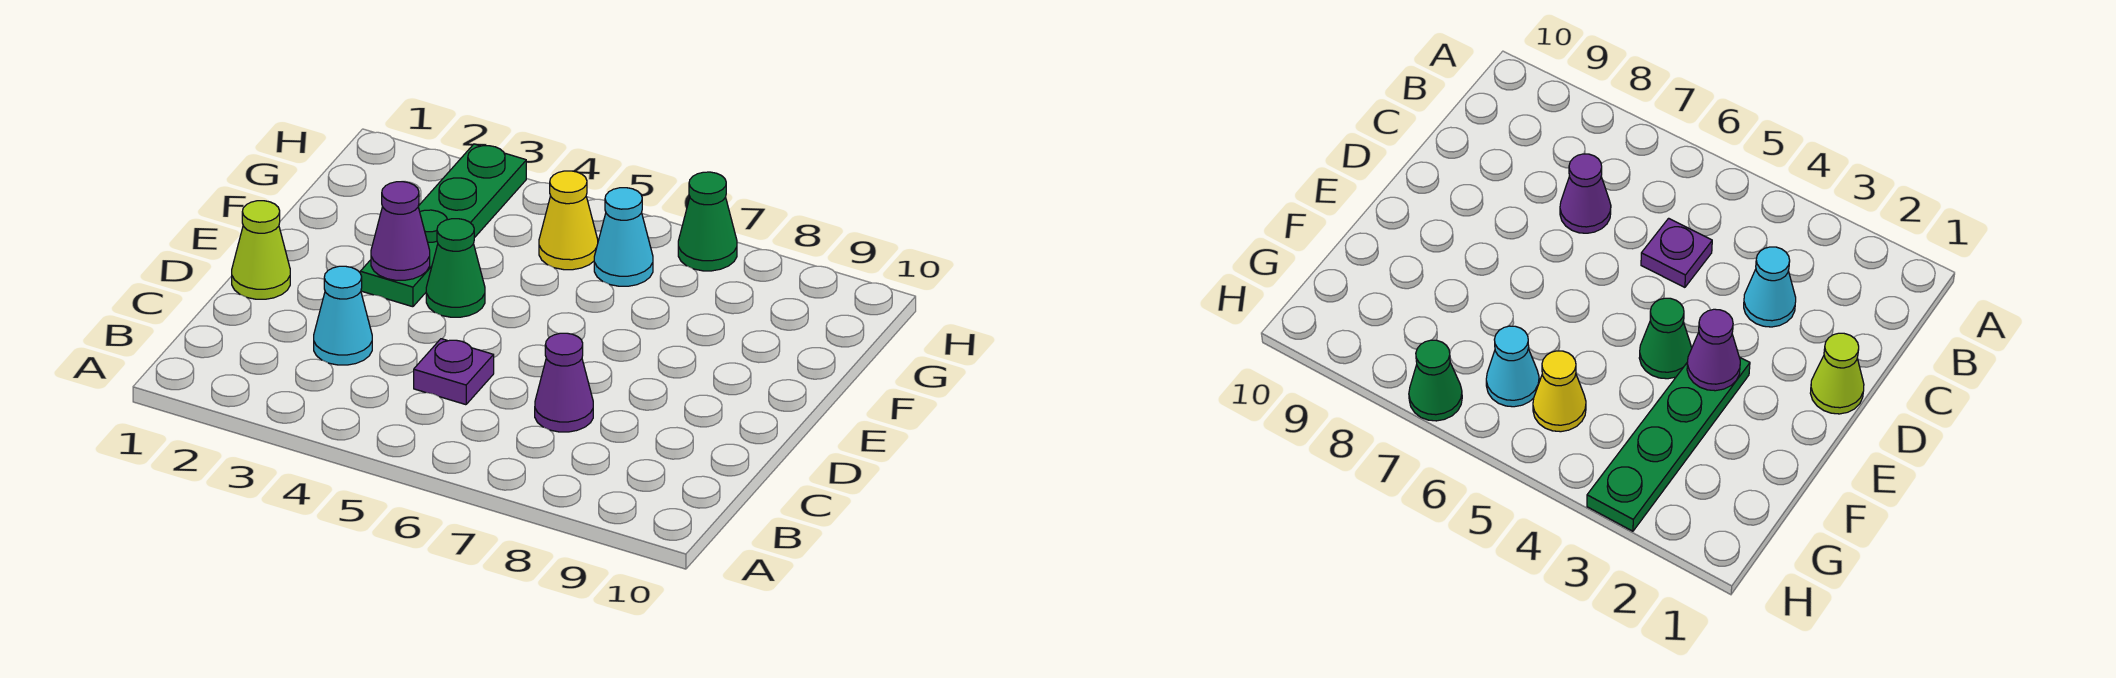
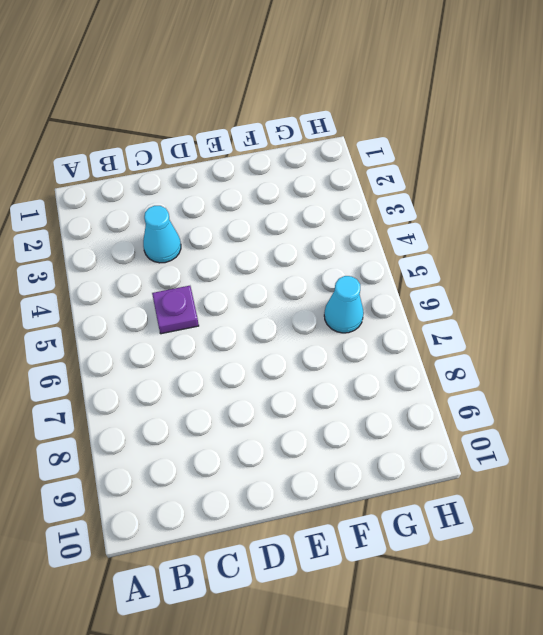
none -> purple 1x1 cone [535,333,593,432]
none -> lime 1x1 cone [232,201,290,299]

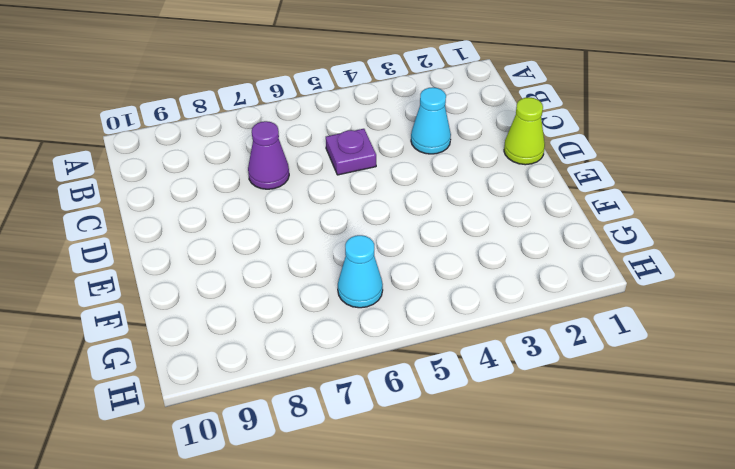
none -> green 1x4 plate [360,144,526,307]
none -> green 1x1 cone [426,219,485,317]

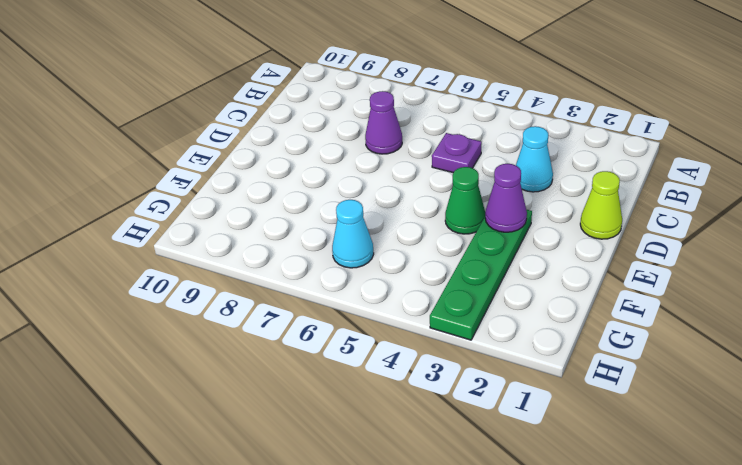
none -> yellow 1x1 cone [539,171,598,270]
none -> green 1x1 cone [678,172,737,271]

